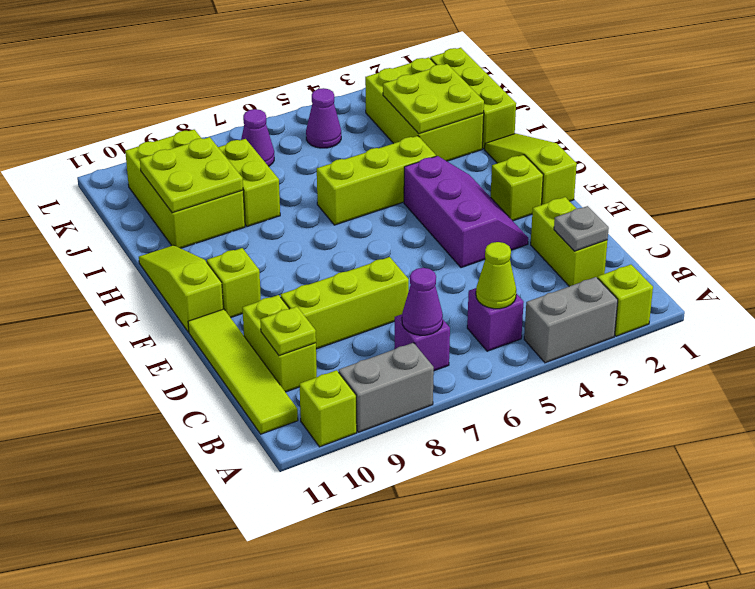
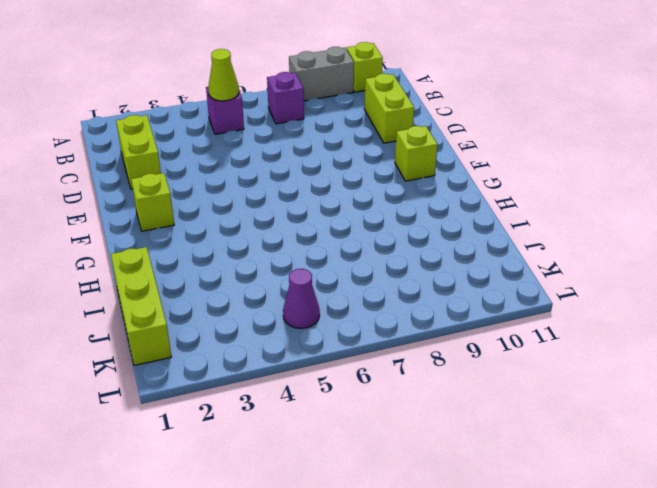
none -> lime 1x1 brick [598,264,653,336]
none -> grey 1x2 brick [524,277,618,363]
none -> lime 1x4 tile [188,309,298,434]

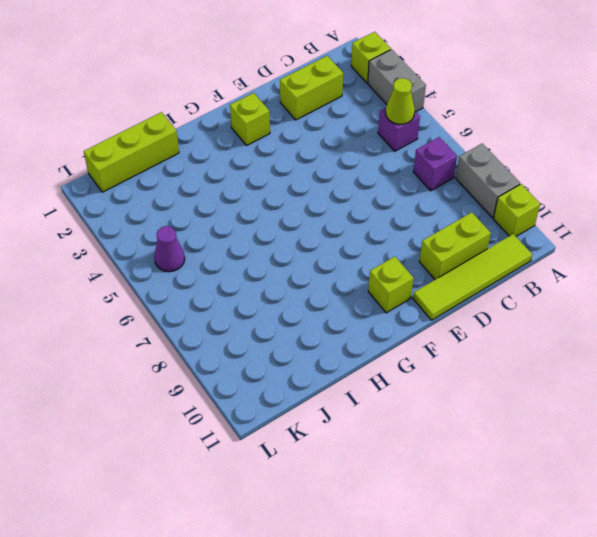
none -> lime 1x3 brick [280,257,409,349]
none -> purple 2x3 slope [404,156,528,268]
none -> lime 1x3 slope [485,134,577,205]

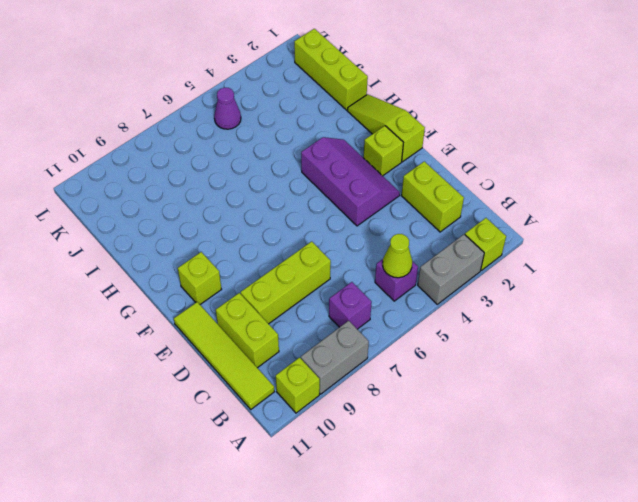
none -> lime 1x3 slope [139,245,223,332]
none -> lime 1x3 brick [317,136,436,225]
none -> lime 2x3 brick [365,57,484,161]

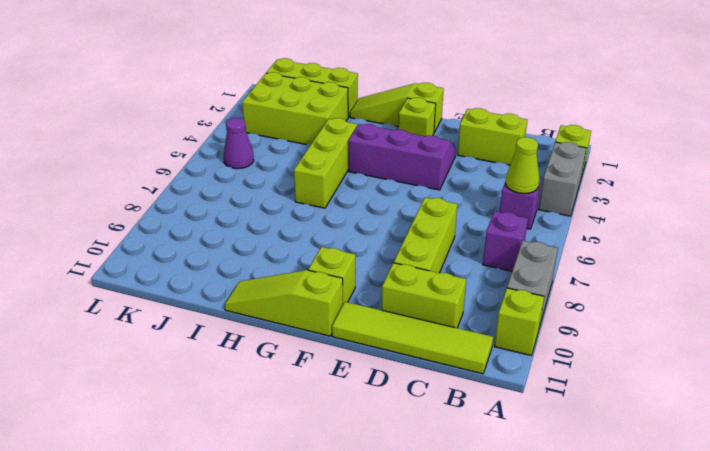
none -> lime 1x2 brick [218,139,280,227]
none -> lime 2x3 brick [125,130,245,248]
none -> purple 1x1 cone [241,109,274,166]

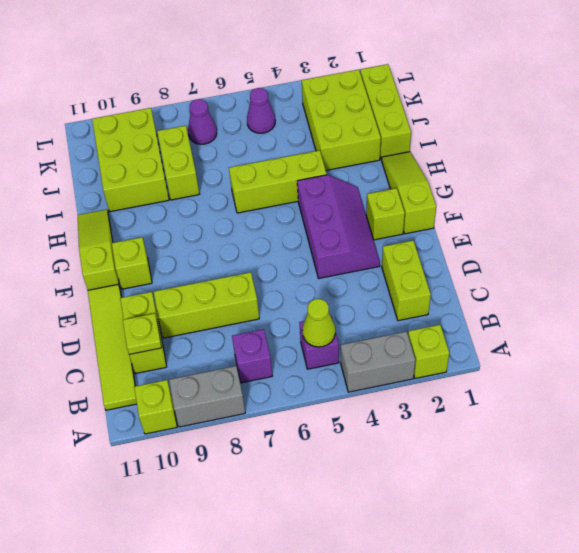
none -> purple 1x1 cone [402,268,443,335]
none -> grey 1x1 plate [554,206,609,251]
none -> lime 2x2 plate [383,64,484,134]

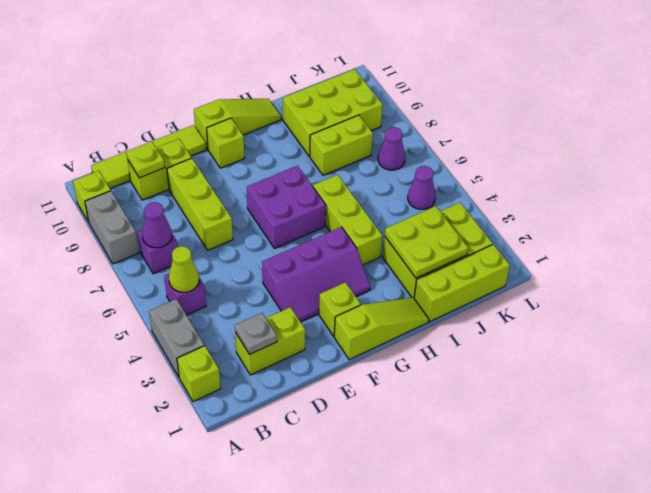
purple 2x2 brick [247,166,326,249] -> none
none -> lime 2x2 plate [140,137,243,213]

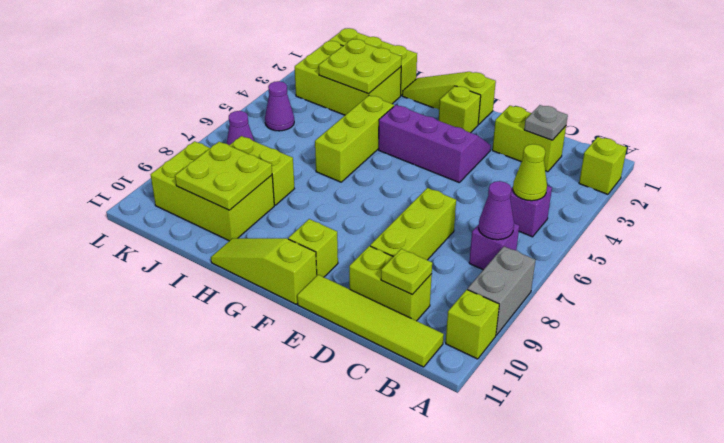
none -> grey 1x2 brick [524,277,618,363]

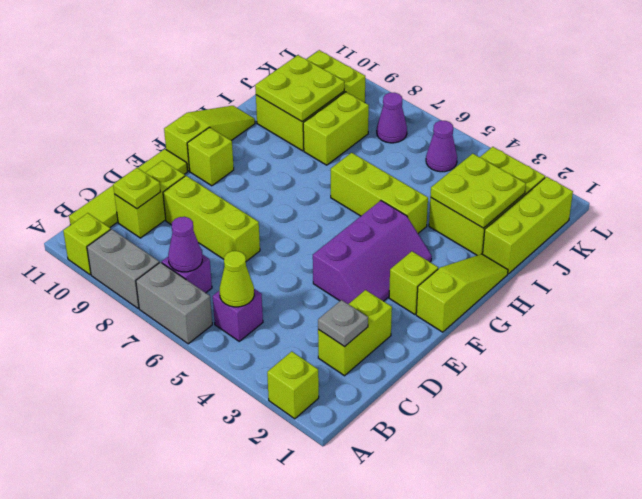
grey 1x2 brick [136,262,212,344] -> grey 1x2 brick moved to [524,277,618,363]

